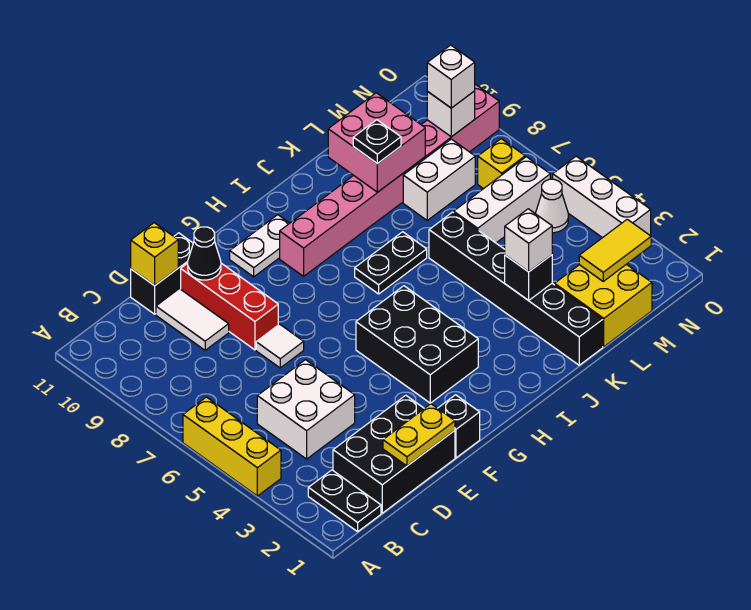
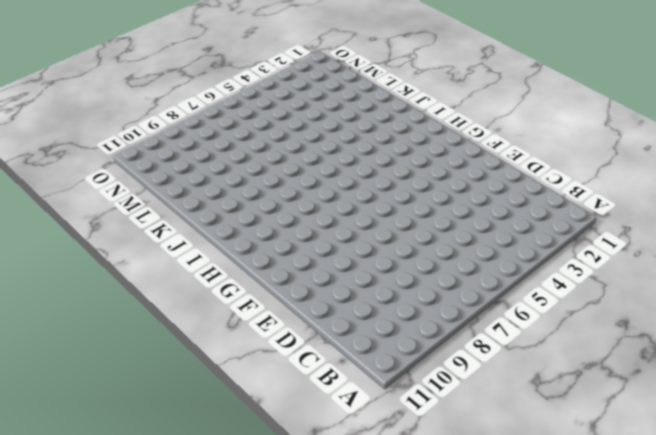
none -> yellow 1x3 brick [183,397,281,496]
none -> black 1x2 plate [308,470,381,532]
none -> black 2x3 brick [333,395,455,513]
none -> white 2x2 brick [257,360,355,459]

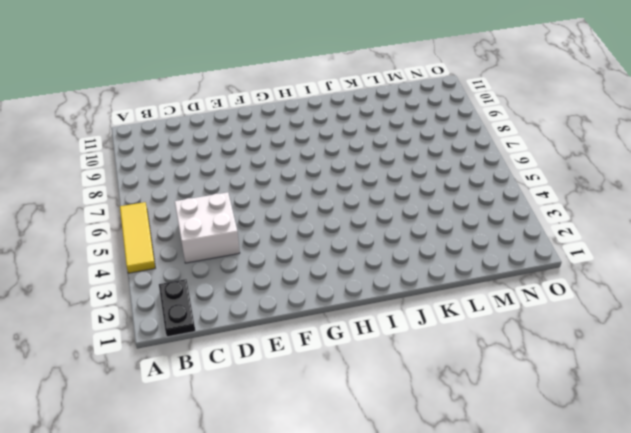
yellow 1x3 tile [120,202,155,273] -> yellow 1x3 brick [183,397,281,496]
none -> black 2x3 brick [333,395,455,513]
none -> white 1x2 tile [156,289,229,350]
none -> black 1x2 brick [131,233,193,314]
none -> white 1x1 tile [256,324,304,368]

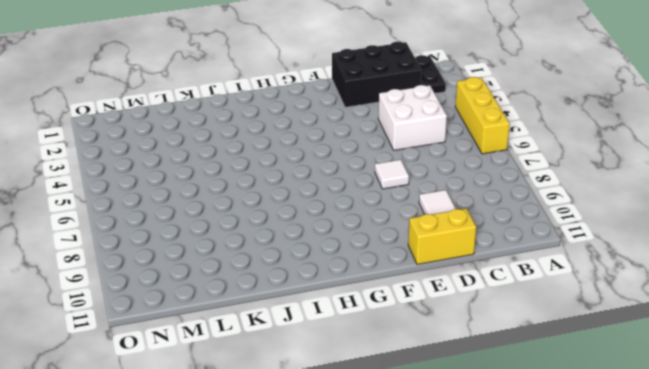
yellow 1x2 brick [408,208,476,264] -> black 1x2 brick [131,233,193,314]
none -> red 1x3 brick [181,263,278,350]
none -> black 1x1 brick [438,395,480,458]
none -> black 2x3 brick [356,286,478,403]
none -> white 1x2 plate [230,215,290,277]

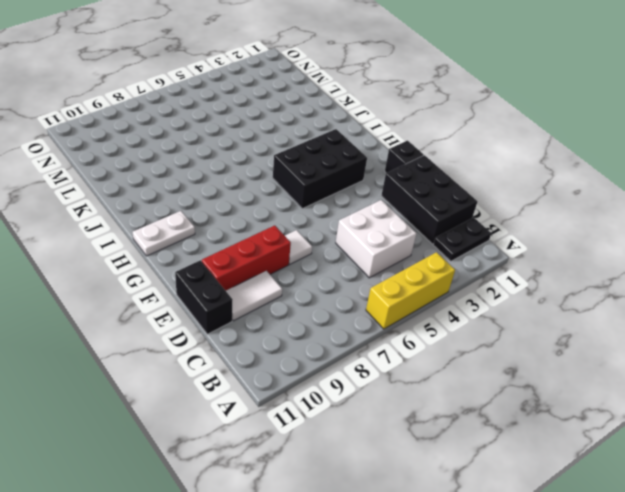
white 1x2 plate [133,211,195,256] -> white 1x2 plate turned to [230,215,290,277]
none -> pink 1x8 brick [280,84,499,276]
none -> black 1x2 plate [355,232,427,294]
none -> black 1x6 brick [429,212,603,365]
none -> yellow 2x2 brick [555,264,652,347]

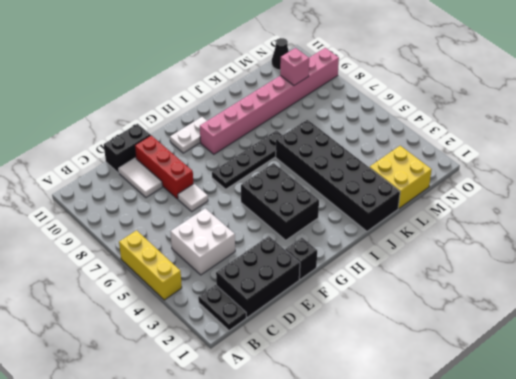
black 1x4 plate [212,131,283,189] -> black 1x2 plate [355,232,427,294]
black 2x6 brick [276,120,400,231] -> black 1x6 brick [429,212,603,365]
pink 1x1 brick [280,48,309,85] -> none
black 1x1 cone [272,38,289,70] -> black 1x1 cone moved to [188,227,221,280]
none -> white 1x3 brick [454,157,550,243]
none -> white 1x2 brick [403,139,475,220]
none -> white 1x1 cone [535,179,568,233]
none -> yellow 1x1 brick [478,139,525,189]

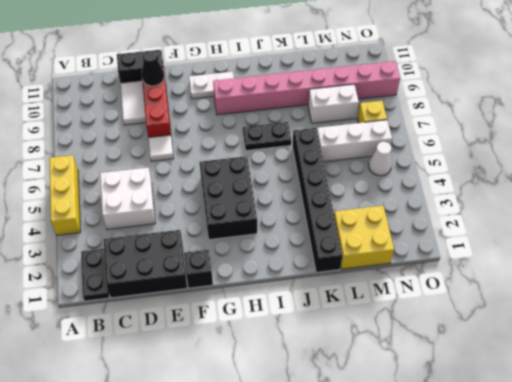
none -> white 1x3 brick [553,156,651,238]
none -> yellow 1x2 plate [383,404,455,466]
none -> yellow 1x1 brick [131,223,178,286]
none -> black 1x1 brick [505,255,552,300]

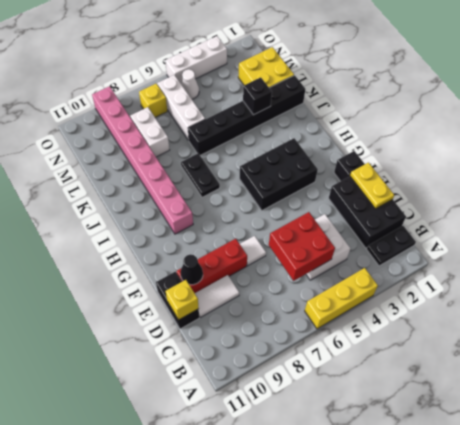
red 2x2 brick [269,212,335,281] -> none
none -> white 1x2 plate [230,215,290,277]
none -> pink 2x2 brick [328,93,425,192]
none -> yellow 1x2 tile [579,219,651,281]
none -> white 1x1 brick [427,91,475,137]

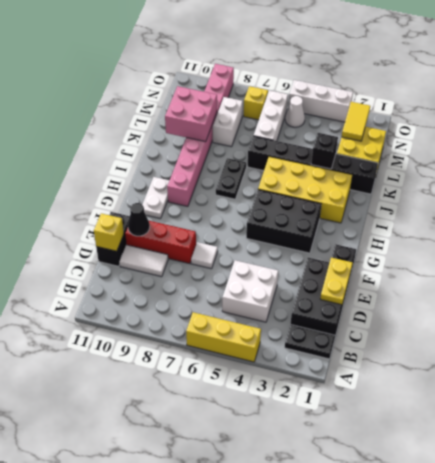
yellow 2x4 brick [258,157,352,223] -> none
none -> white 1x1 brick [427,91,475,137]
none -> white 1x1 brick [505,209,552,272]
none -> black 1x1 plate [353,120,401,164]
none -> white 1x1 brick [427,45,475,108]

